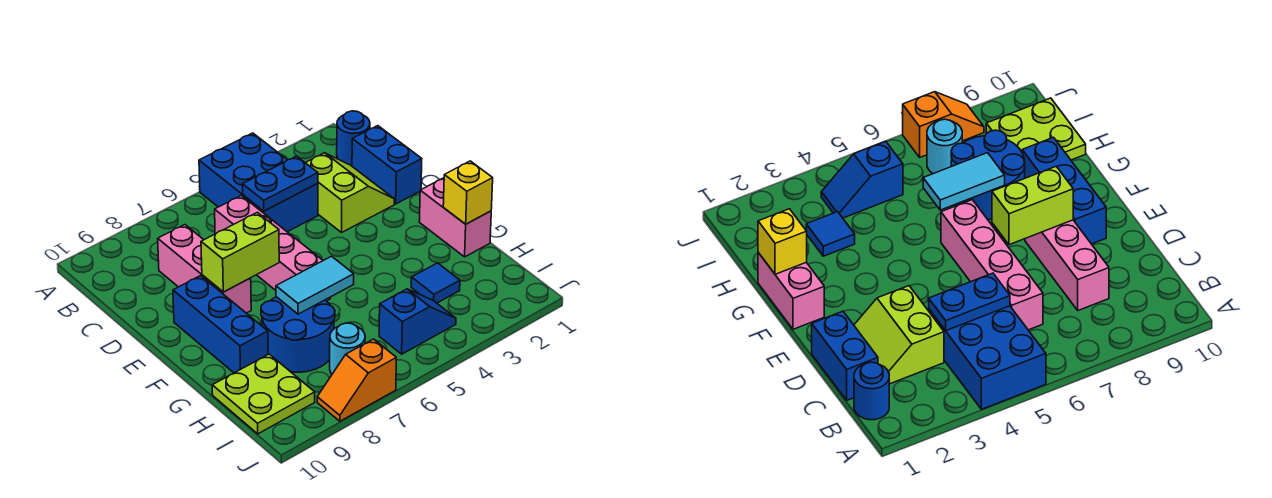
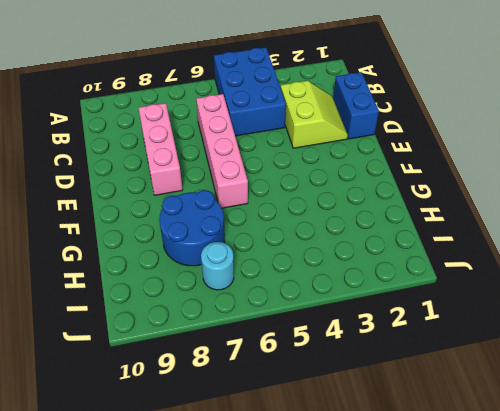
none -> blue 1x1 round brick [337,111,370,165]
none -> blue 1x3 brick [173,276,268,373]
none -> pink 1x2 brick [420,178,491,257]

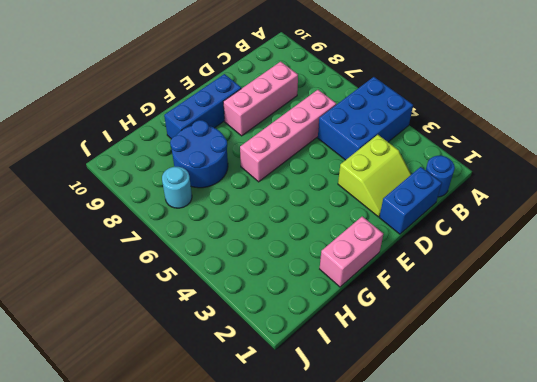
none -> blue 1x1 tile [411,263,460,303]
none -> lime 2x2 plate [212,354,315,434]
none -> blue 1x2 slope [379,289,456,354]

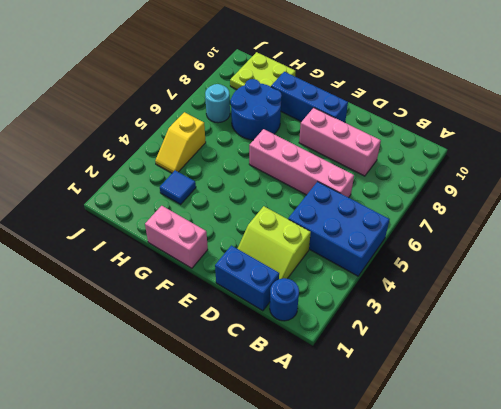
yellow 1x2 slope [155,112,206,173] -> blue 1x2 slope [379,289,456,354]
none -> orange 1x2 slope [317,339,396,421]
none -> blue 1x2 plate [242,156,318,211]
none -> lime 1x2 brick [201,212,279,292]

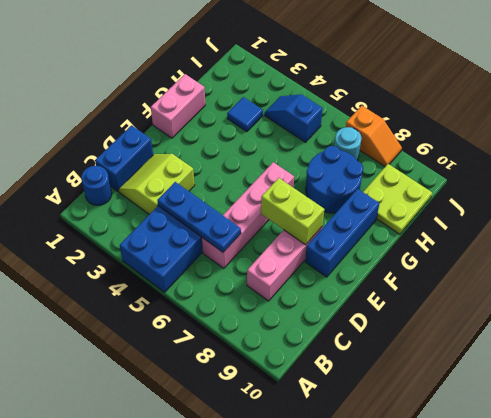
blue 1x3 plate [157,182,241,252] -> blue 1x2 plate [242,156,318,211]
none -> yellow 1x1 brick [443,161,493,224]
none -> cyan 1x2 tile [276,256,354,314]

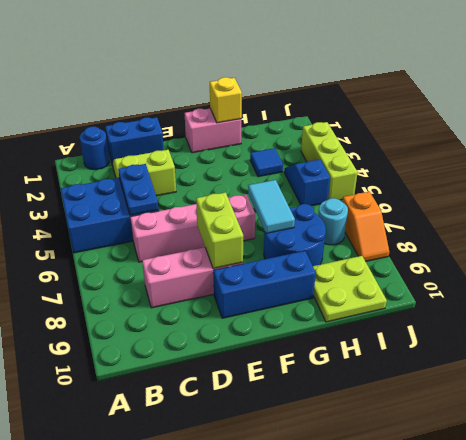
lime 1x3 brick [301,122,358,200] -> none

